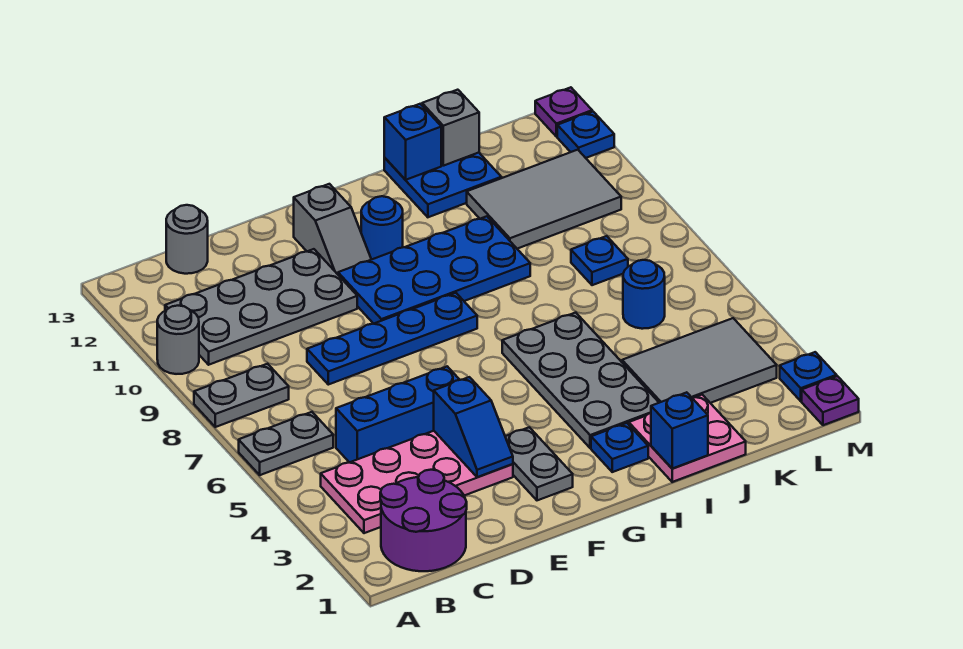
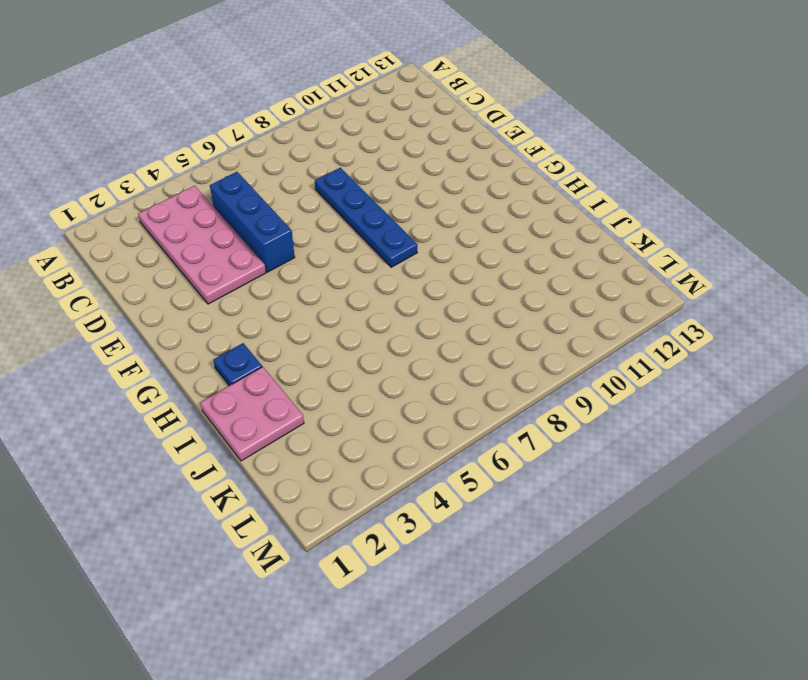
none -> grey 1x2 plate [239,412,333,475]
none -> grey 1x2 plate [194,364,289,427]
none -> grey 1x1 round brick [157,306,199,374]

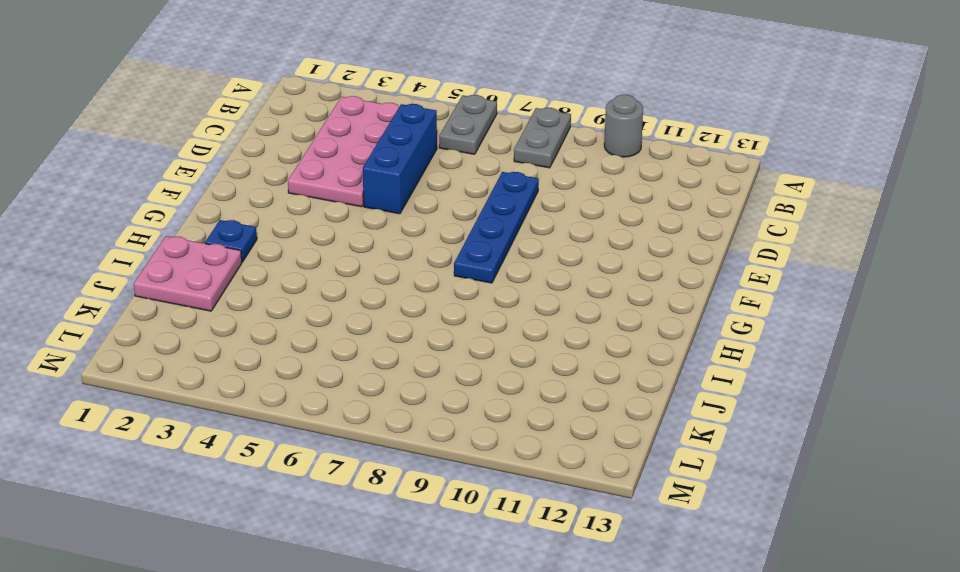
none -> purple 2x2 round brick [380,470,467,571]
none -> grey 2x4 plate [165,249,357,365]
none -> grey 1x1 round brick [166,205,208,274]

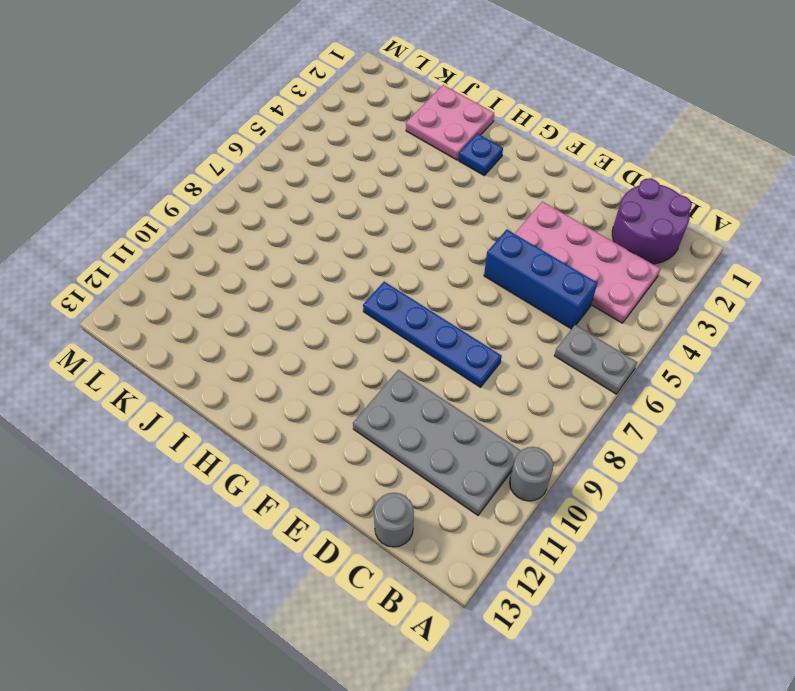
none -> grey 1x2 plate [194,364,289,427]
none -> grey 1x2 plate [505,427,573,500]
none -> blue 2x4 plate [338,216,530,324]

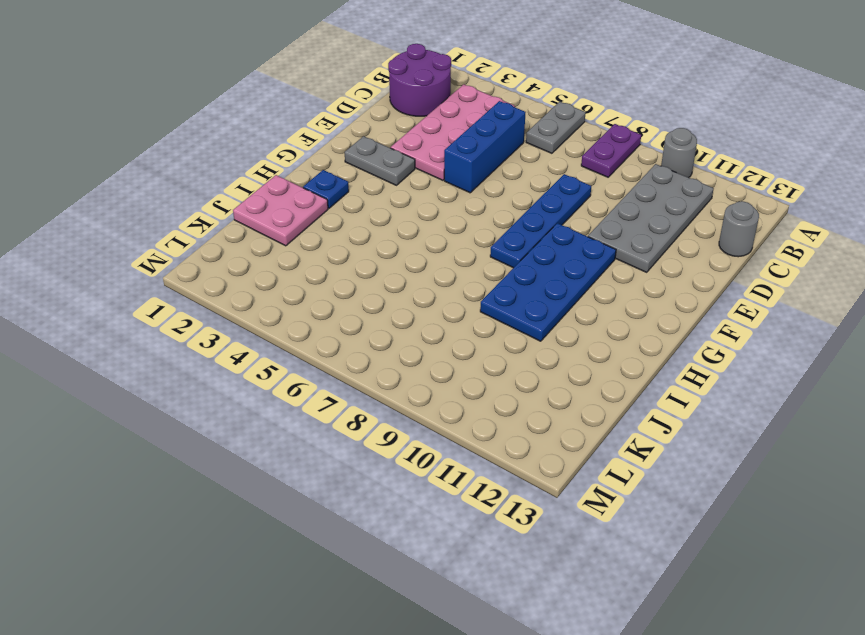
purple 1x2 plate [581,124,641,177] -> grey 1x2 plate [194,364,289,427]
none -> grey 1x2 slope [294,184,371,274]
none -> blue 1x1 round brick [361,196,403,260]
none -> grey 2x4 plate [502,313,659,448]

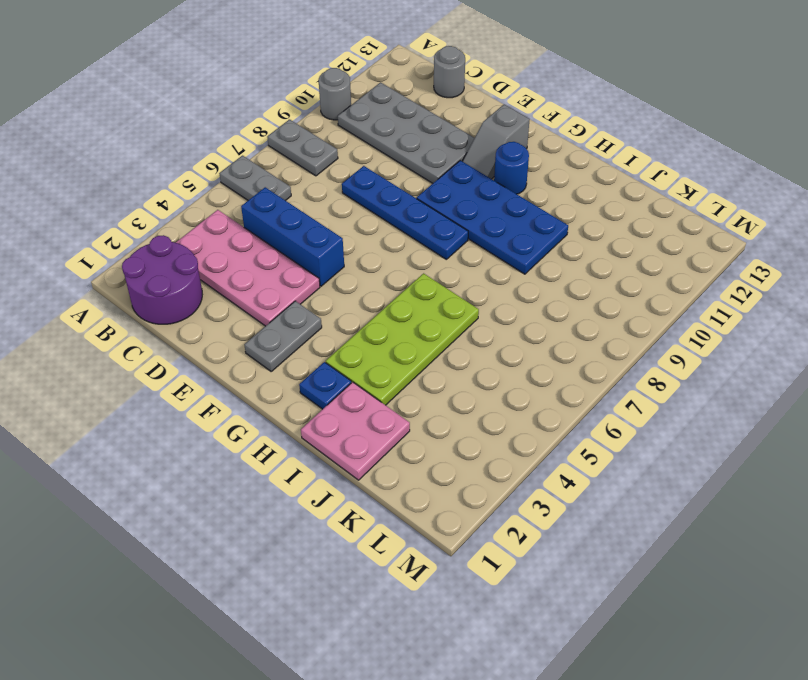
lime 2x4 plate [326,273,479,405] -> grey 2x4 plate [502,313,659,448]
none -> blue 2x2 plate [384,153,501,217]
none -> grey 2x3 tile [622,318,777,403]
none -> grey 2x3 tile [467,150,621,249]

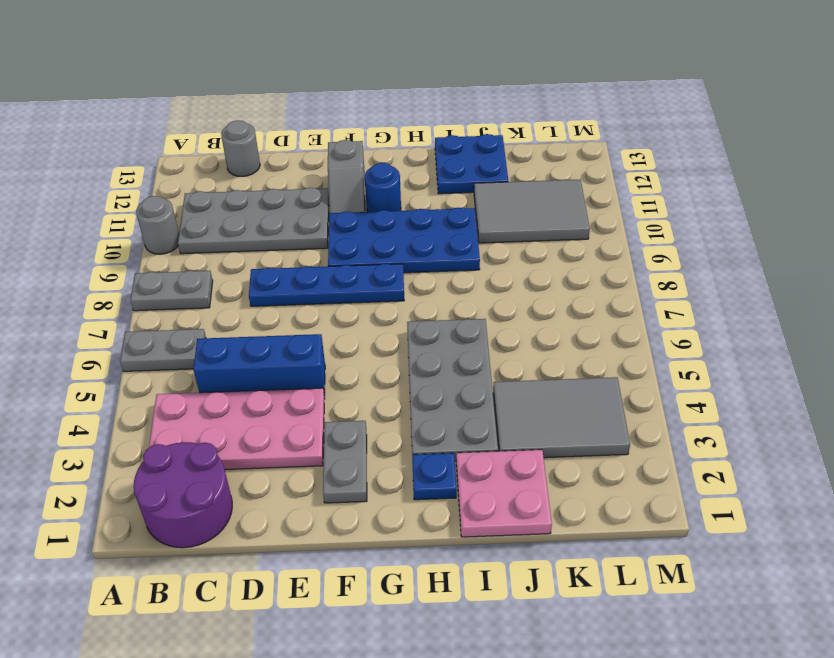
none -> blue 1x1 round brick [623,260,665,329]
none -> blue 1x1 plate [571,236,628,285]
none -> purple 1x1 plate [802,376,859,425]

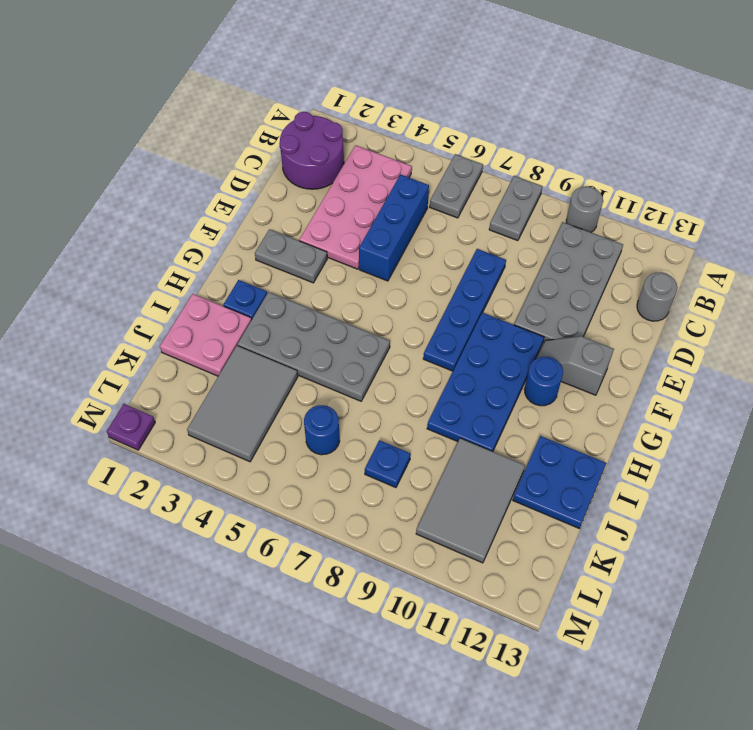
none -> blue 1x1 plate [780,352,837,401]
none -> blue 1x1 plate [557,111,614,158]
none -> purple 1x1 plate [535,87,592,137]

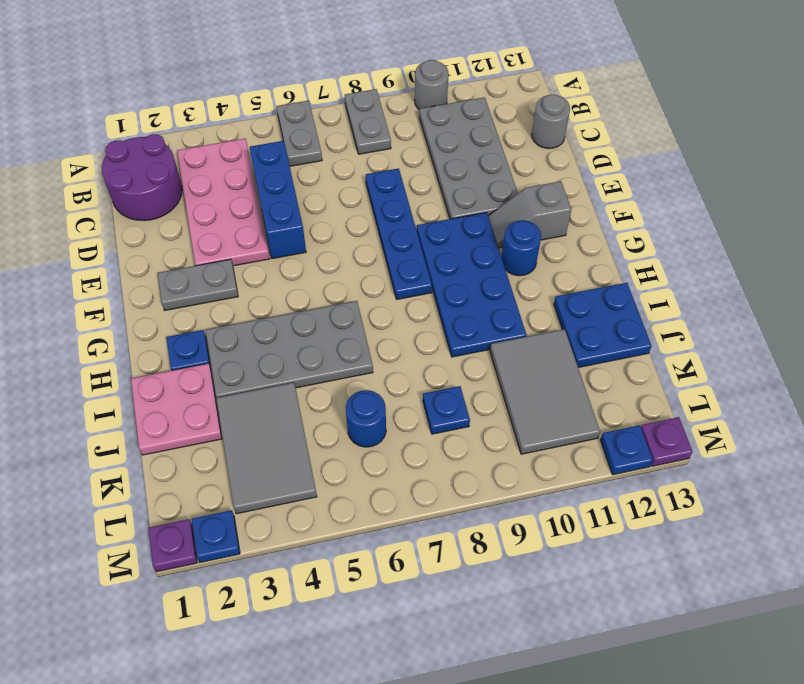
none -> blue 1x2 slope [434,377,513,477]
none -> blue 1x1 brick [651,392,708,468]
none -> blue 1x1 brick [384,104,441,180]

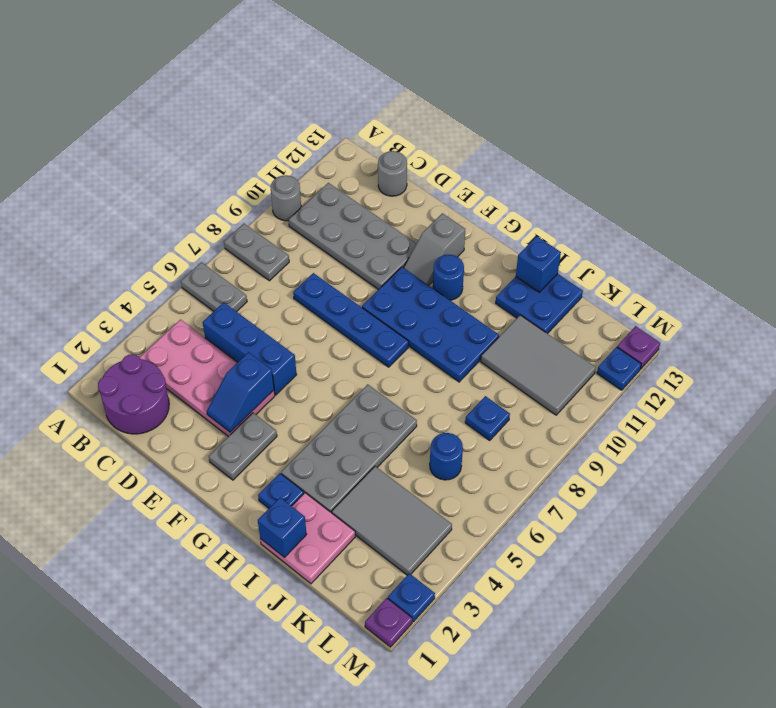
none -> grey 1x1 brick [422,90,479,166]

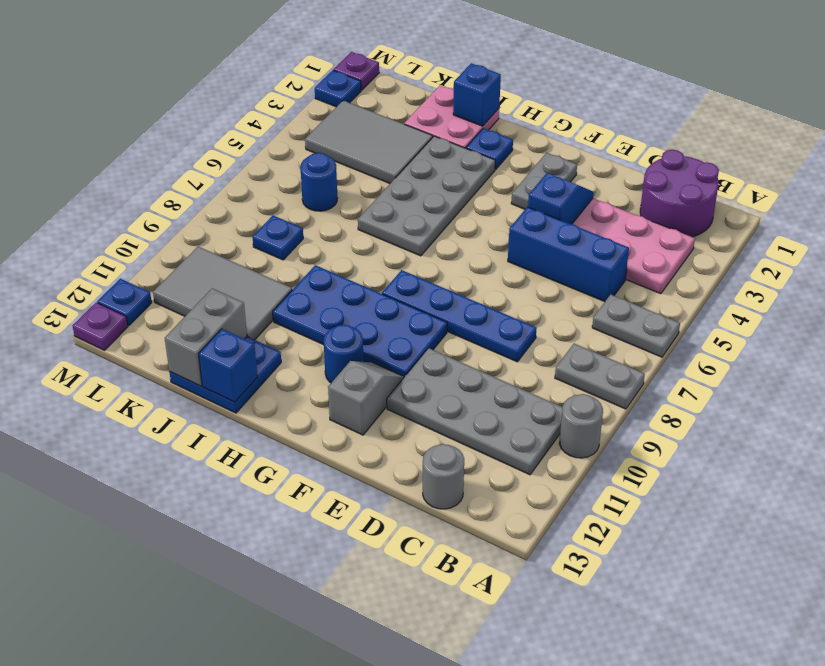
grey 1x2 brick [165,288,247,386] -> grey 1x1 brick [422,90,479,166]

